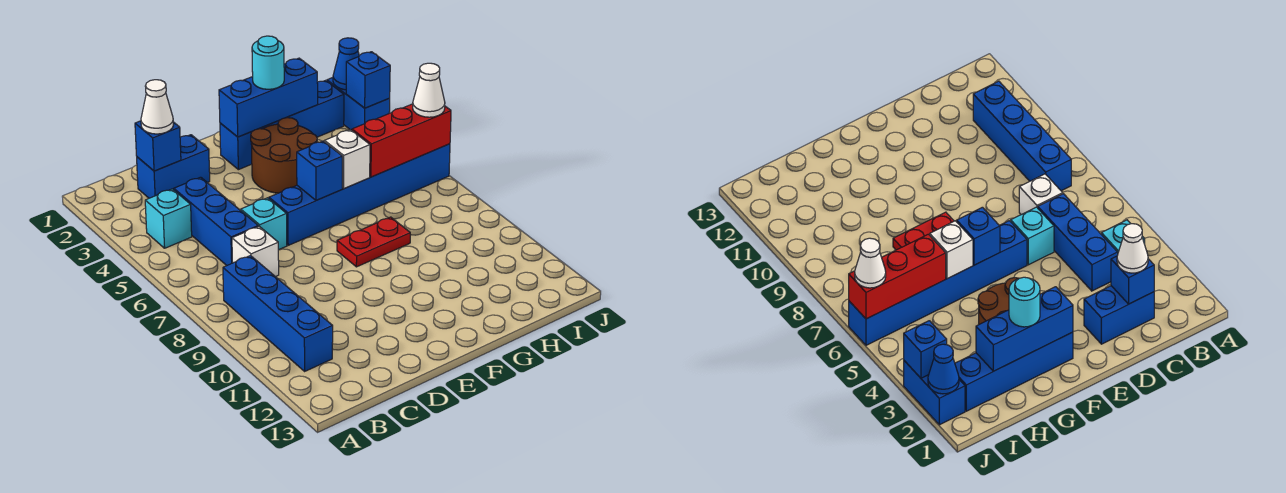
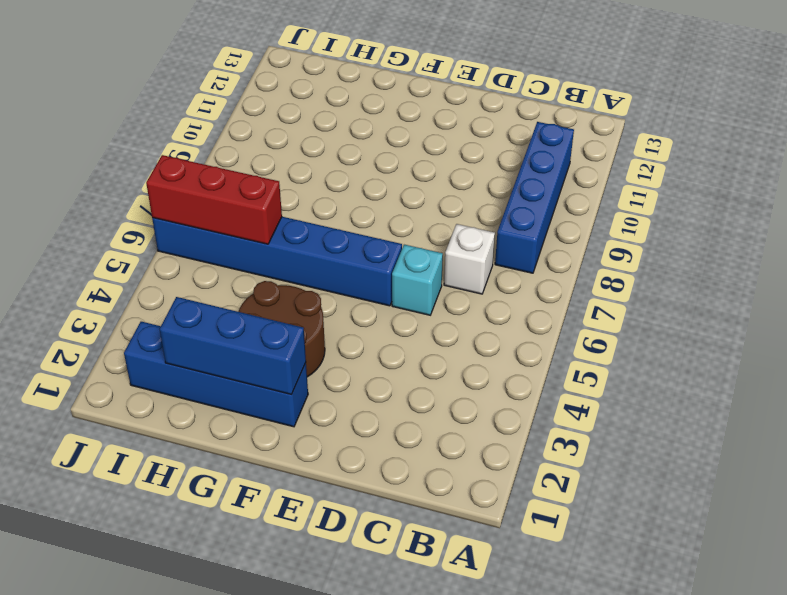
none -> cyan 1x1 brick [145,189,192,248]
none -> blue 1x2 brick [137,135,210,198]
none -> blue 1x3 brick [174,177,258,266]

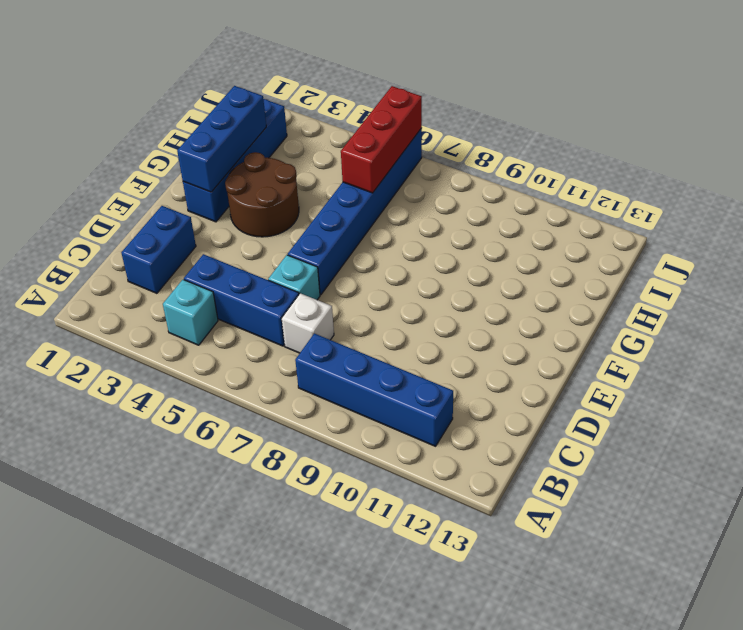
none -> red 1x2 plate [337,217,410,267]
none -> blue 1x2 brick [327,78,390,130]
none -> blue 1x1 brick [135,121,181,171]

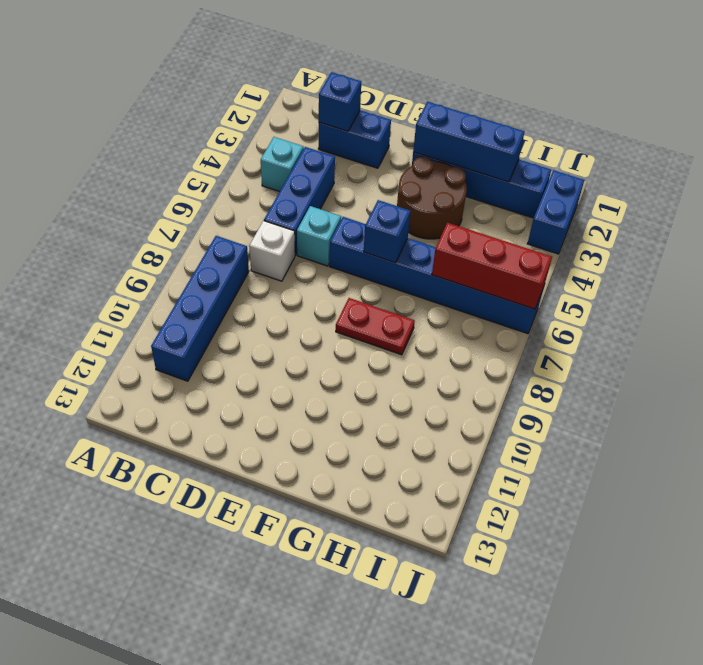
none -> white 1x1 brick [324,130,370,189]
none -> blue 1x1 cone [333,38,359,90]
none -> blue 1x1 brick [346,52,390,108]

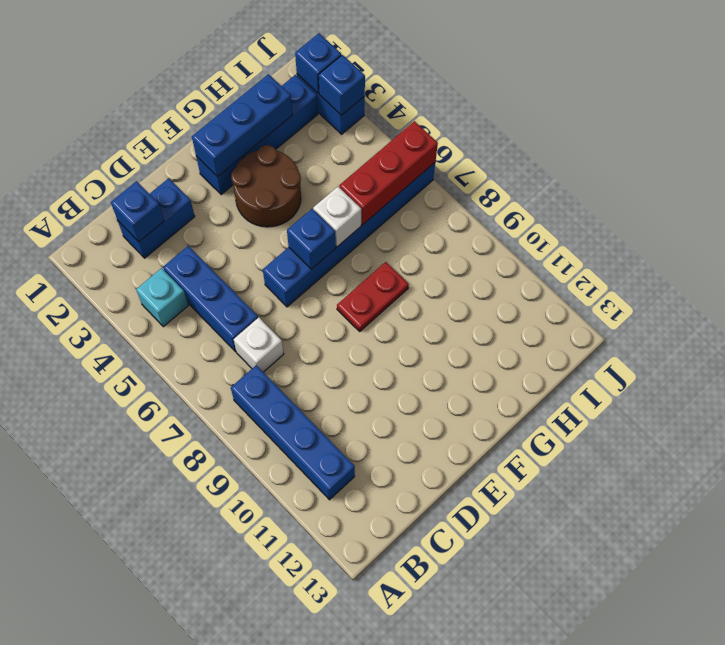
blue 1x1 brick [295,33,341,94] -> blue 1x1 cone [333,38,359,90]
none -> cyan 1x1 brick [241,198,287,250]
none -> white 1x1 cone [141,80,174,134]
none -> cyan 1x1 round brick [252,36,284,89]

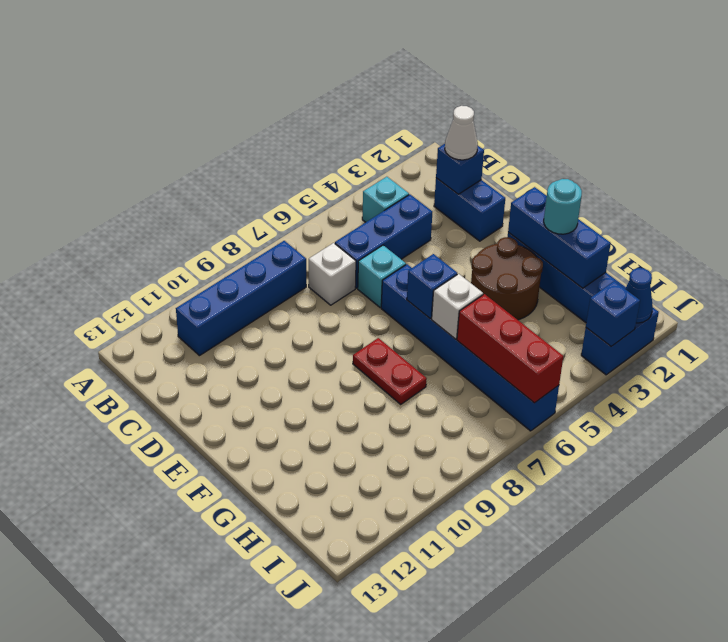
none -> white 1x1 cone [413,63,445,117]

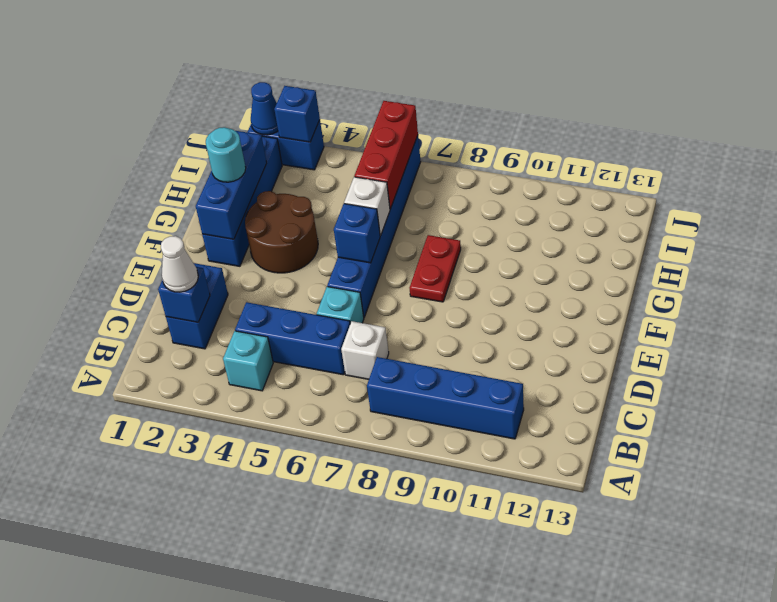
none -> white 1x1 cone [413,63,445,117]

